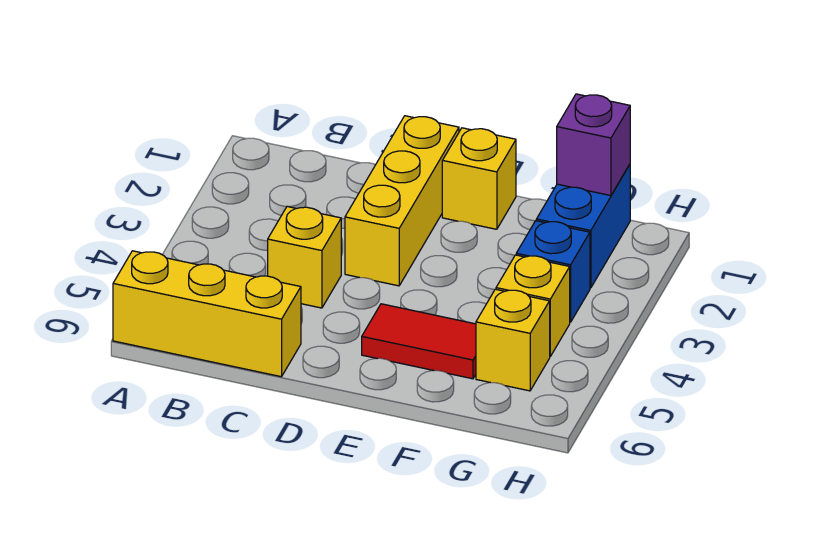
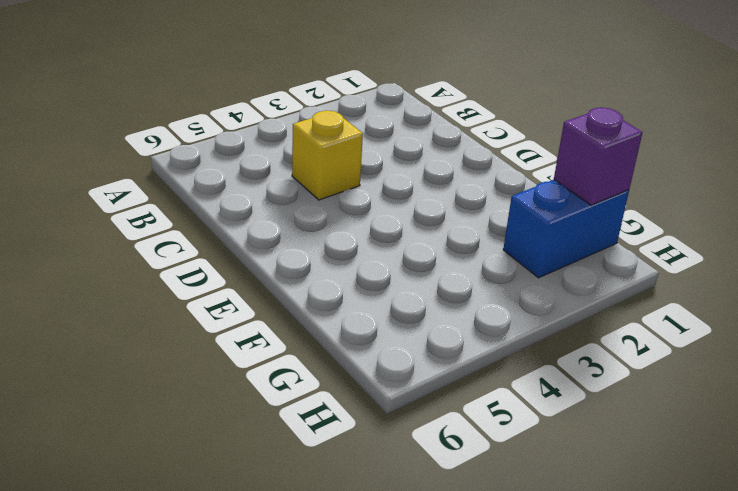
none -> yellow 1x3 brick [113,251,301,377]
none -> yellow 1x3 brick [345,116,459,286]

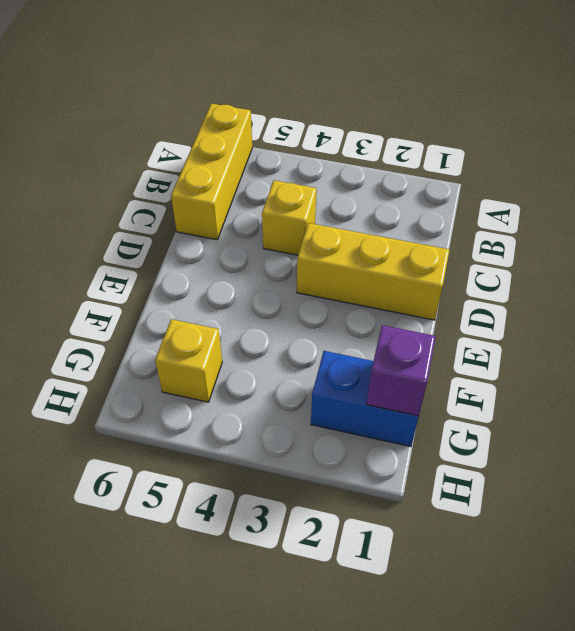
none -> yellow 1x1 brick [442,128,516,229]
none -> red 1x2 tile [362,304,476,379]

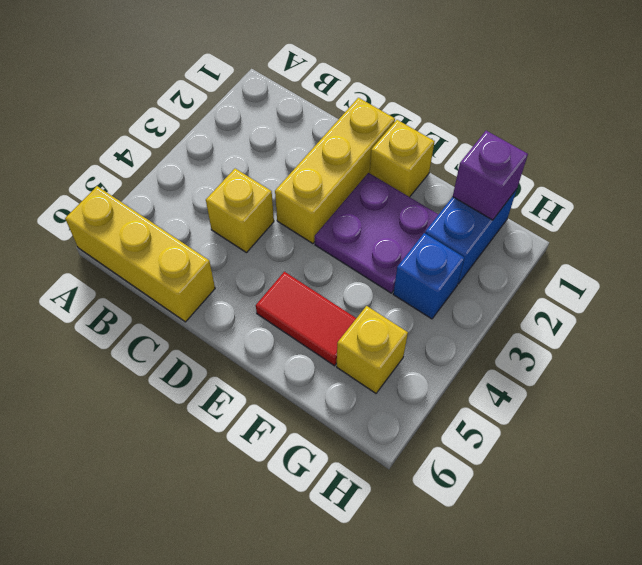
purple 2x2 plate [315,173,439,293] -> none
none -> yellow 1x1 brick [496,255,570,356]

